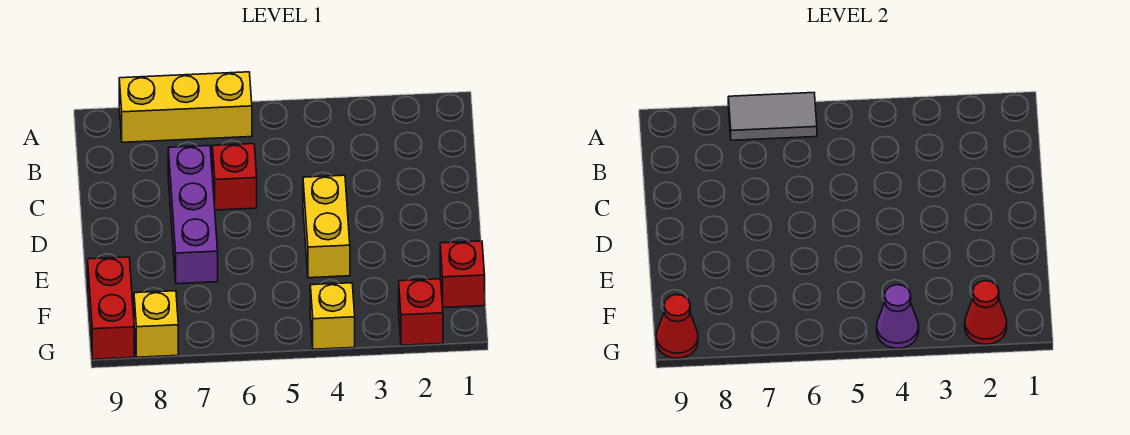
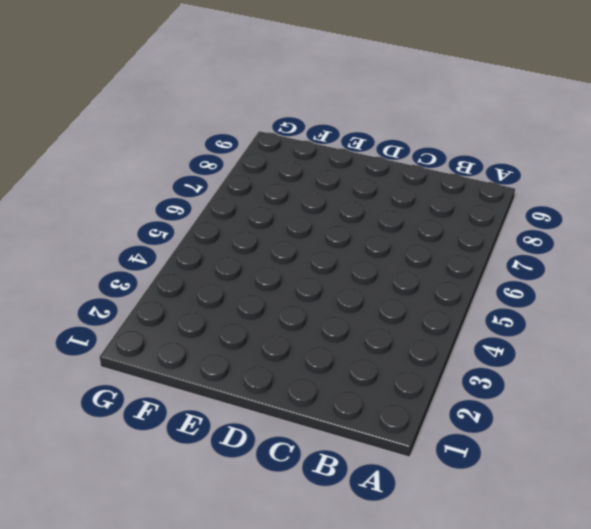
none -> yellow 1x3 brick [119,72,252,142]
none -> red 1x1 brick [212,144,257,210]
none -> purple 1x3 brick [168,146,218,284]

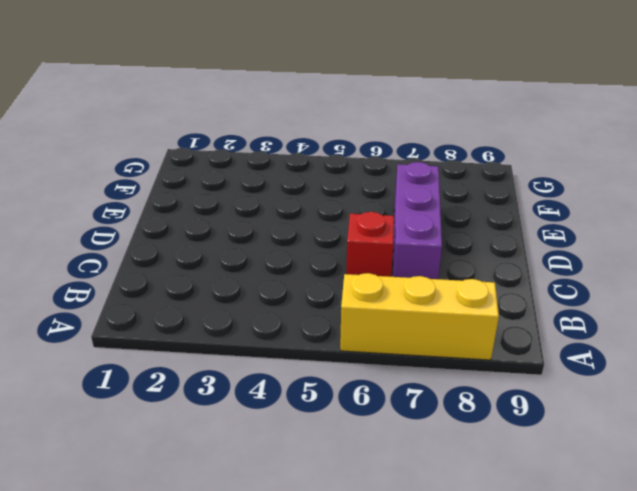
none -> yellow 1x2 brick [303,175,350,278]
none -> red 1x1 brick [440,241,485,308]
none -> red 1x2 brick [88,257,134,359]

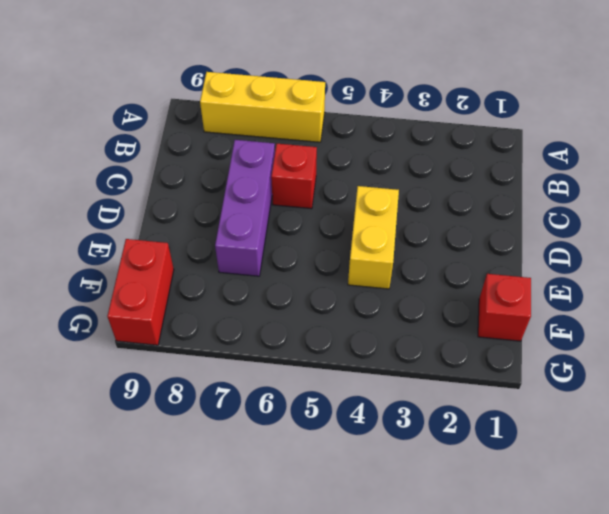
none -> red 1x1 brick [399,279,443,345]
none -> yellow 1x1 brick [310,283,355,349]
none -> yellow 1x1 brick [134,291,178,357]

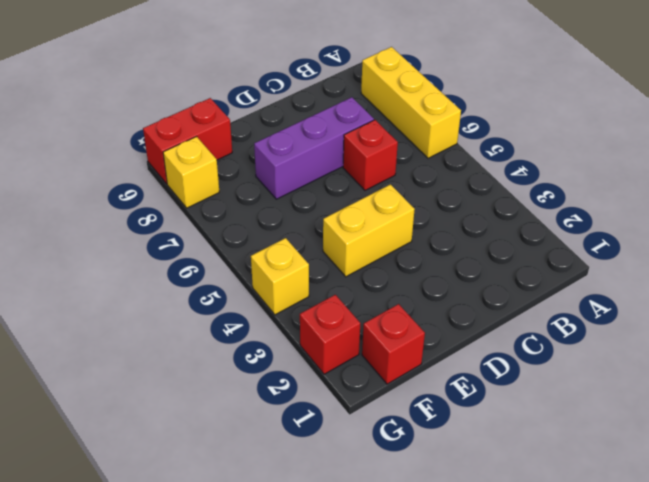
none -> grey 1x2 tile [728,93,817,140]
none -> red 1x1 cone [965,281,1007,344]
none -> purple 1x1 cone [877,285,919,348]

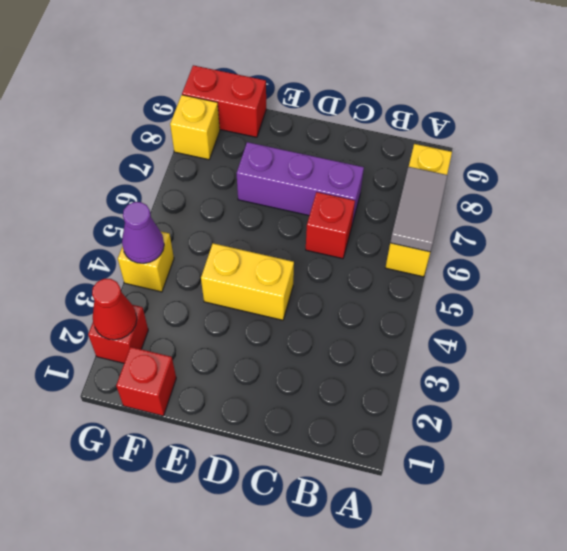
none -> red 1x1 cone [656,295,698,358]

